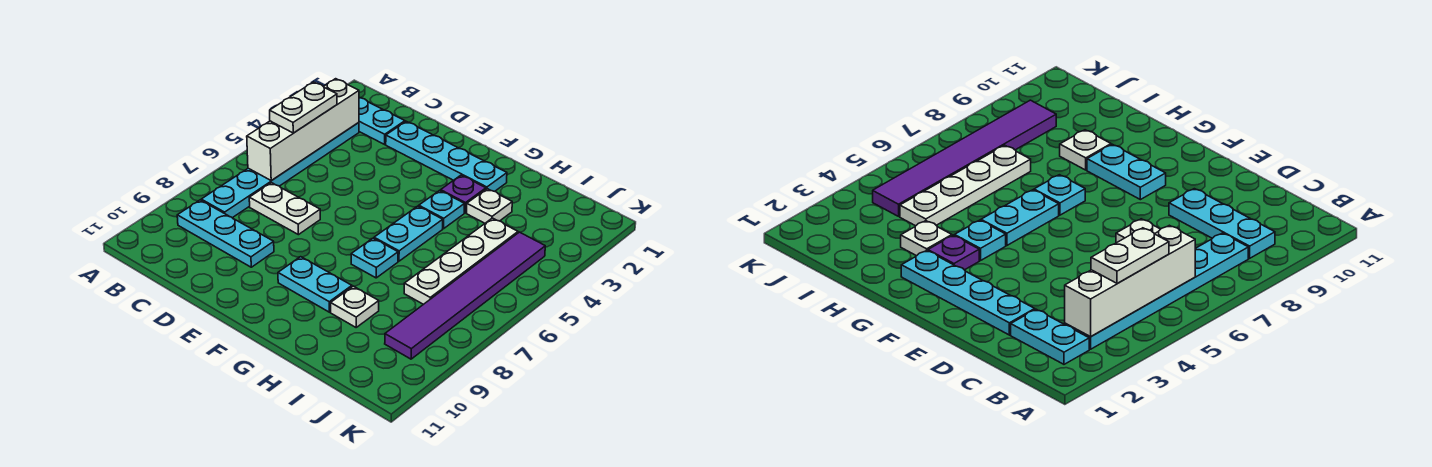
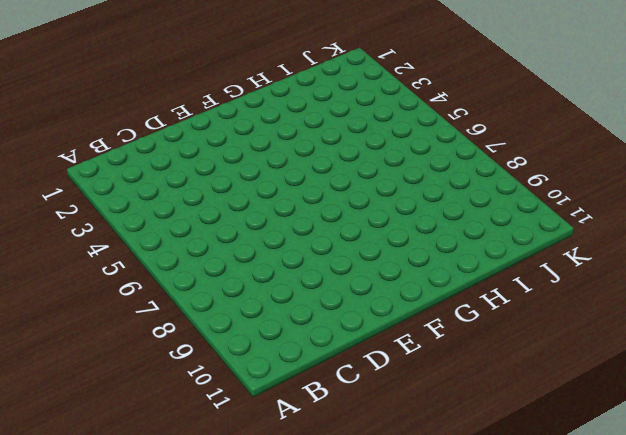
none -> cyan 1x2 plate [359,98,405,144]
none -> cyan 1x6 plate [201,123,359,218]
none -> cyan 1x3 plate [177,200,274,267]

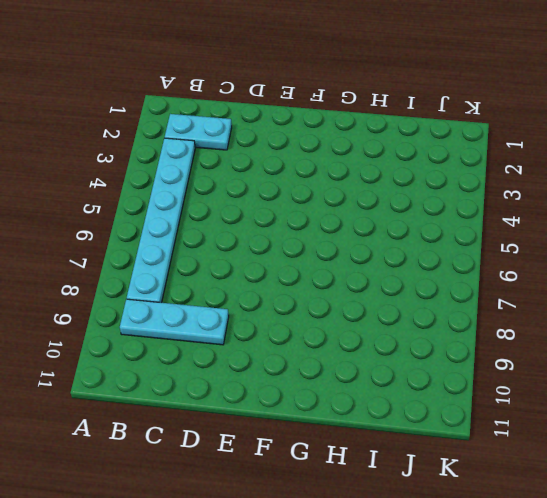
none -> white 1x2 plate [249,183,320,235]
none -> cyan 1x4 plate [386,121,507,191]
none -> cyan 1x2 plate [278,257,352,312]

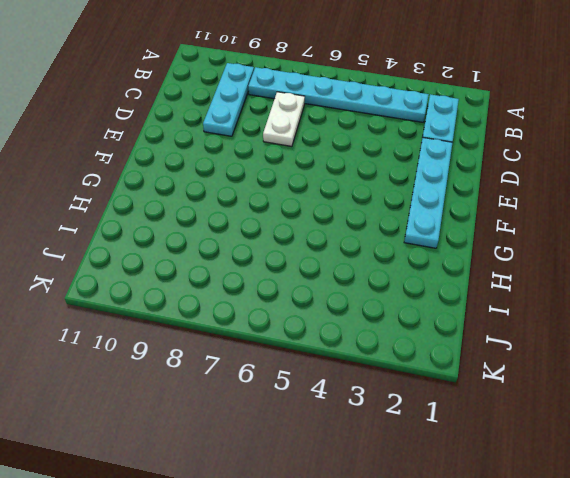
none -> cyan 1x2 plate [278,257,352,312]
none -> purple 1x1 plate [441,175,486,213]
none -> cyan 1x1 plate [419,191,464,229]

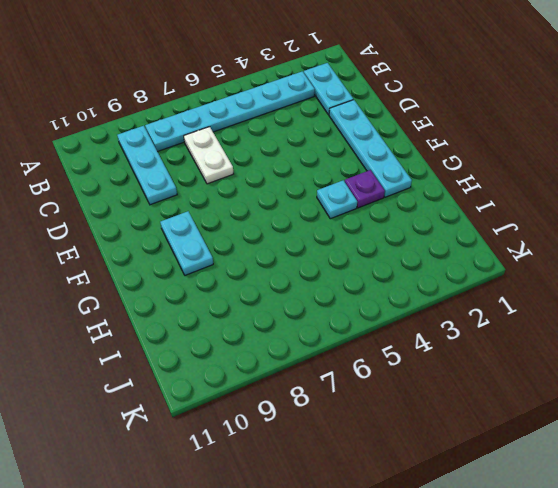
none -> cyan 1x2 plate [374,206,443,261]
none -> cyan 1x1 plate [351,238,398,278]
none -> white 1x1 plate [466,189,512,223]

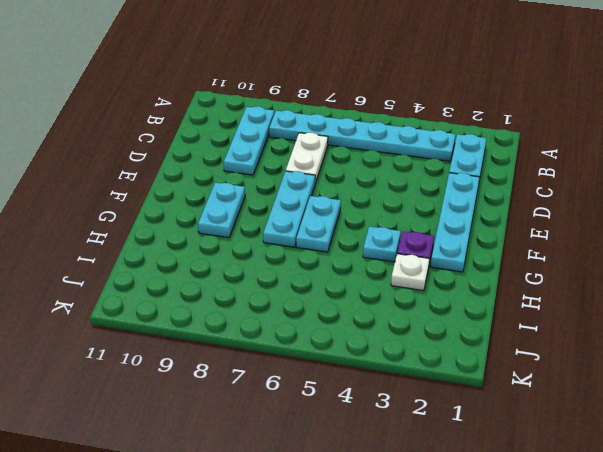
cyan 1x3 plate [263,171,315,247] -> cyan 1x1 plate [351,238,398,278]
cyan 1x2 plate [296,196,341,252] -> cyan 1x2 plate turned to [374,206,443,261]
none -> white 1x1 plate [331,286,379,327]
none -> white 1x4 plate [404,218,518,304]
none -> purple 1x6 tile [385,232,545,359]

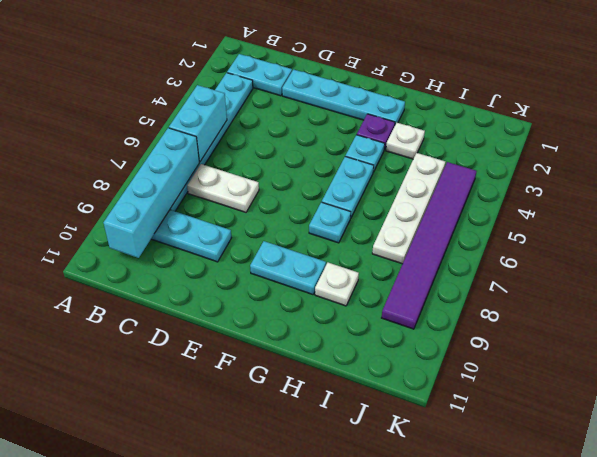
cyan 1x2 brick [169,85,227,162] -> white 1x4 brick [247,79,359,181]
cyan 1x4 brick [103,128,199,258] -> none
none -> white 1x2 plate [270,82,337,133]

